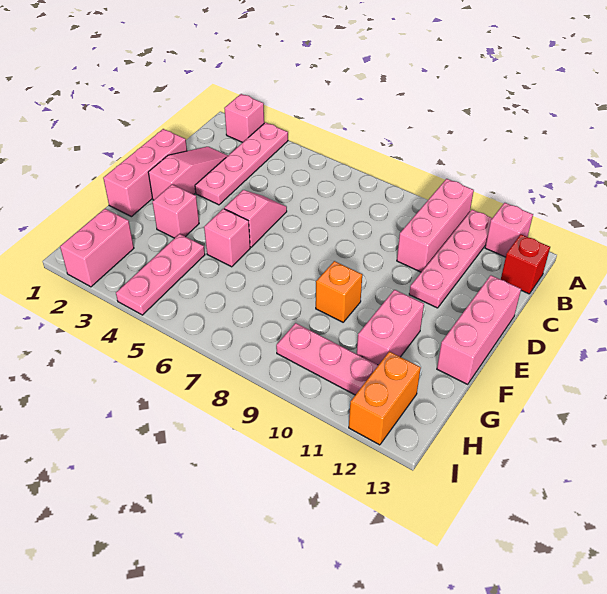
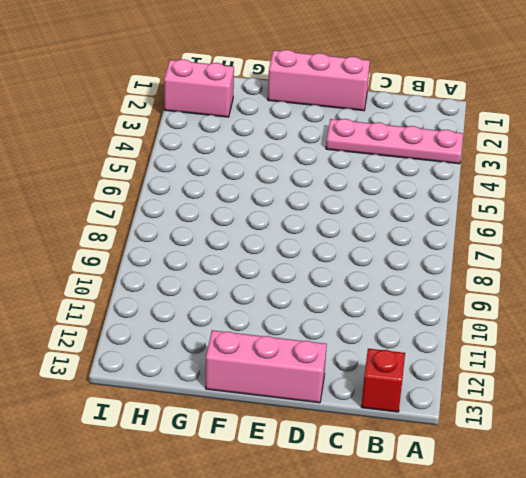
none -> pink 1x1 brick [224,94,264,142]
none -> pink 1x3 brick [397,179,474,272]
none -> pink 1x4 plate [409,210,492,308]

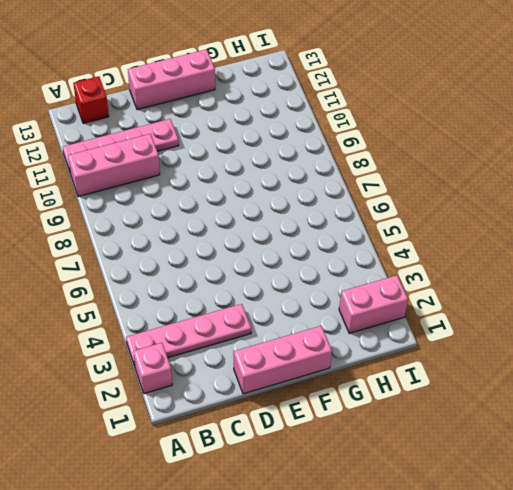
none -> pink 1x1 brick [485,203,533,257]
none -> pink 1x3 slope [148,147,228,200]
none -> pink 1x2 slope [224,190,287,247]

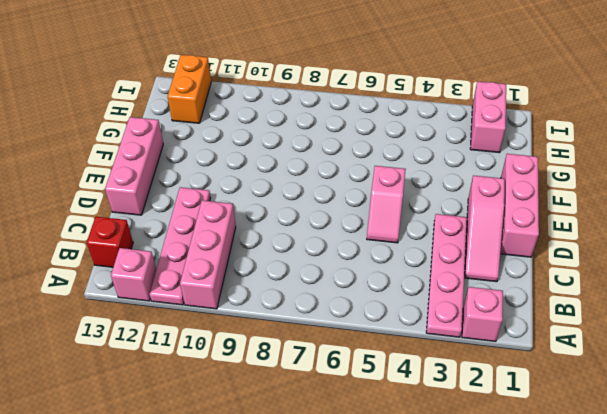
none -> pink 1x1 brick [153,185,199,238]
none -> pink 1x1 brick [204,209,250,267]
none -> orange 1x1 brick [316,261,362,322]

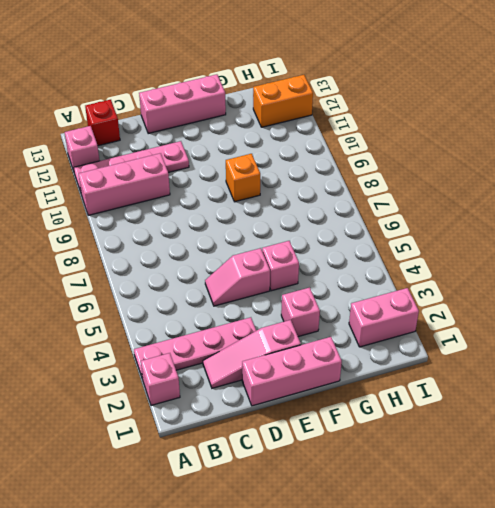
none -> pink 1x2 brick [357,290,424,365]
none -> pink 1x3 plate [116,234,205,315]
none -> pink 1x3 plate [276,323,378,395]

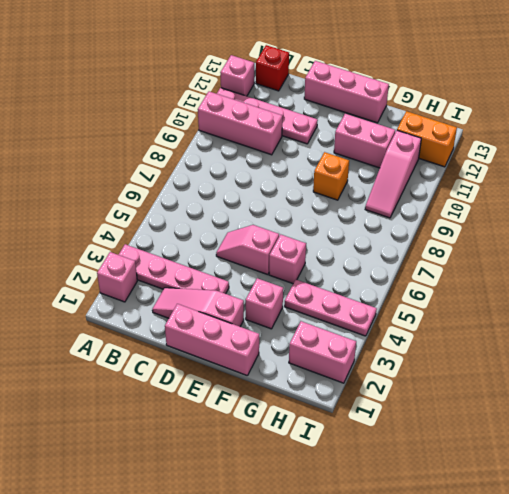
pink 1x3 slope [365,130,421,218] -> pink 1x3 plate [276,323,378,395]

